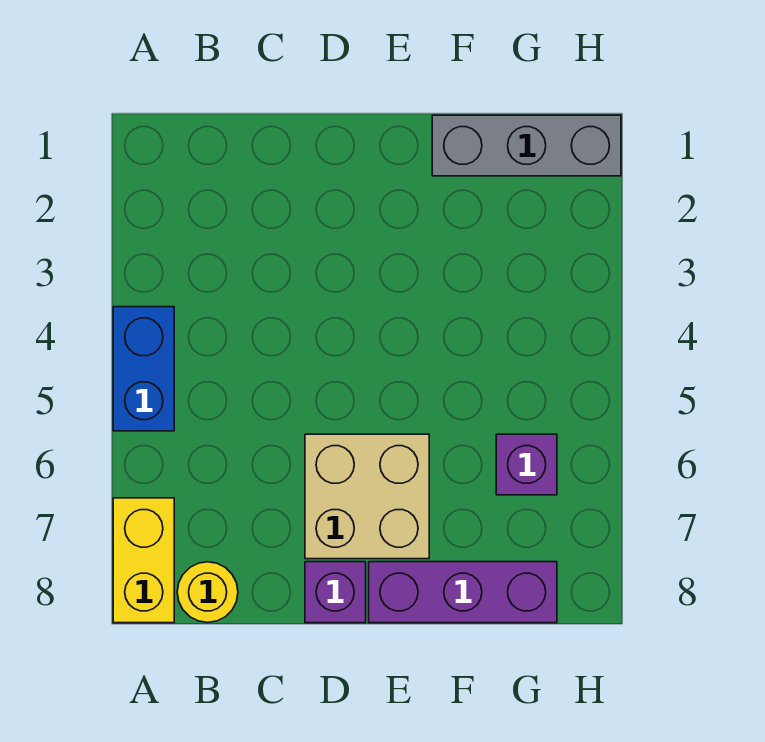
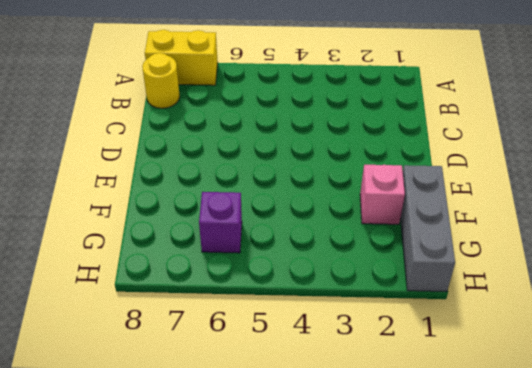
pink 1x1 brick [360,165,405,224] -> none
none -> blue 1x2 brick [113,307,174,431]
none -> tan 2x2 brick [305,434,429,559]

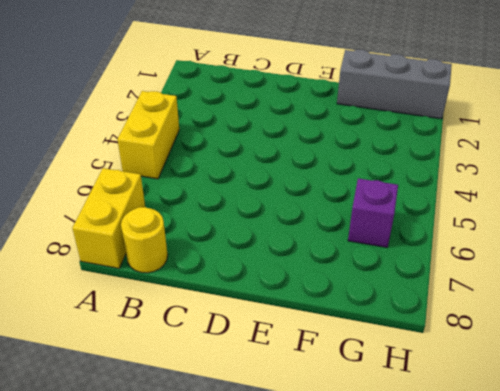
yellow 1x2 brick [117,91,179,179] -> blue 1x2 brick [113,307,174,431]
none -> tan 2x2 brick [305,434,429,559]
none -> purple 1x1 brick [305,562,366,623]

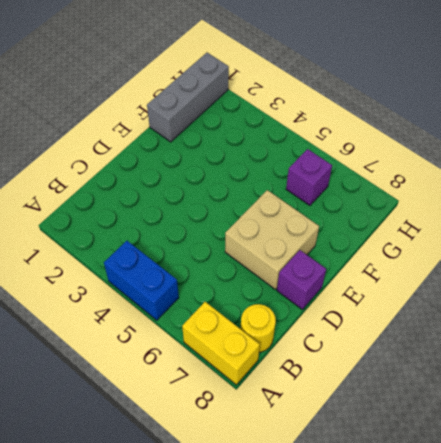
none -> purple 1x3 brick [369,562,557,623]

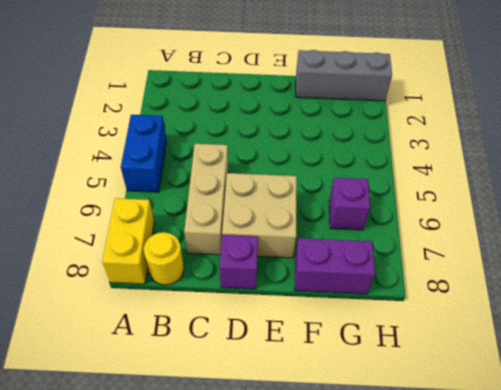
tan 1x3 brick [184,144,228,255] -> none
purple 1x2 brick [295,238,375,294] -> purple 1x3 brick [369,562,557,623]

